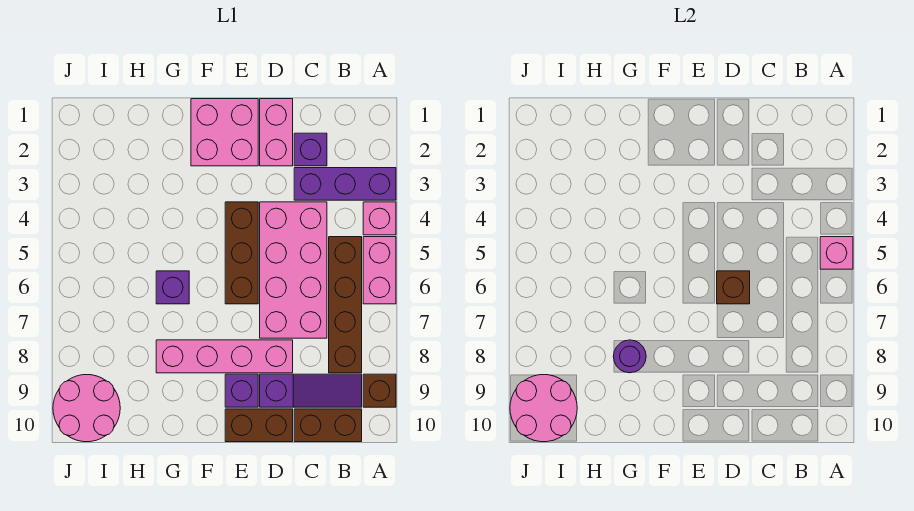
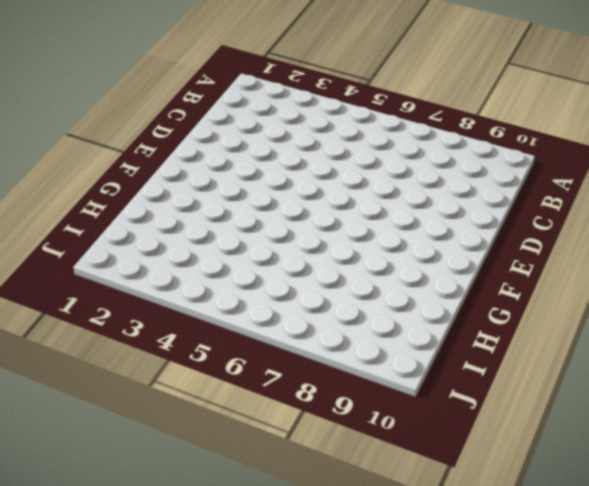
none -> purple 1x3 brick [294,168,396,200]
none -> pink 1x1 brick [363,202,396,235]
none -> pink 1x2 brick [363,237,396,304]

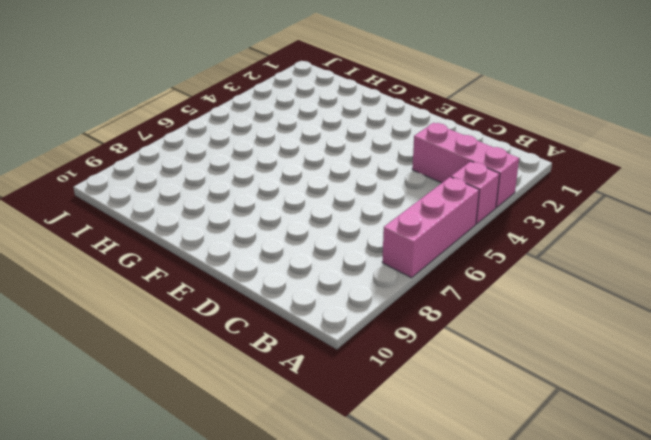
pink 1x3 brick [412,123,519,207] -> purple 1x3 brick [294,168,396,200]
pink 1x3 brick [382,177,479,278] -> pink 1x2 brick [363,237,396,304]
none -> brown 1x1 brick [363,374,396,407]
none -> brown 1x4 brick [329,237,362,373]
none -> purple 1x3 slope [260,374,362,407]

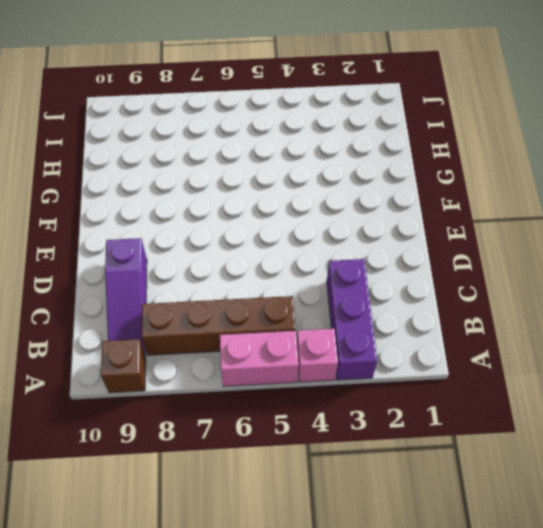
none -> brown 1x2 brick [294,409,362,442]
none -> purple 1x1 brick [294,133,327,166]
none -> pink 2x4 brick [260,202,327,338]

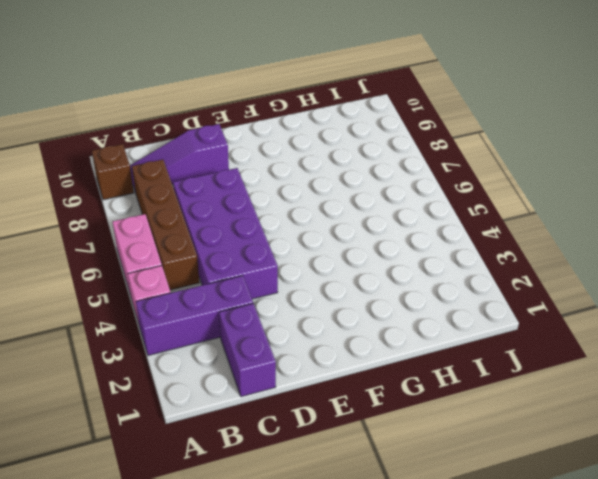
purple 1x2 brick [219,303,276,397] -> purple 1x1 brick [294,133,327,166]
purple 2x4 brick [173,168,278,299] -> pink 2x4 brick [260,202,327,338]
none -> brown 1x2 brick [294,409,362,442]
none -> pink 1x2 brick [260,99,293,166]
none -> pink 1x4 brick [156,340,293,373]

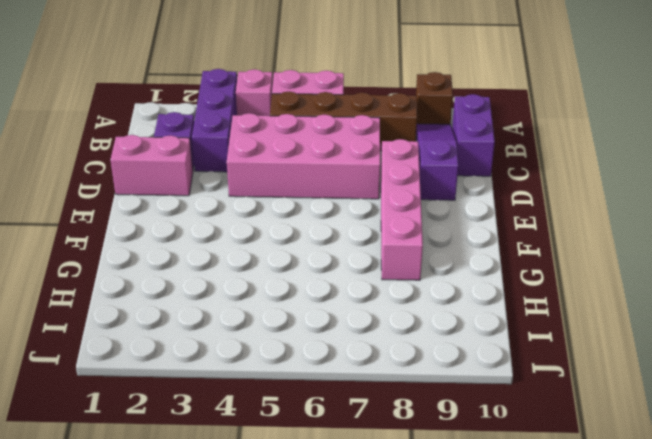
purple 1x2 brick [452,94,495,176] -> brown 1x2 brick [294,409,362,442]
none -> brown 1x2 brick [225,409,293,442]
none -> pink 2x2 brick [191,99,258,166]
none -> brown 1x3 brick [225,202,258,304]

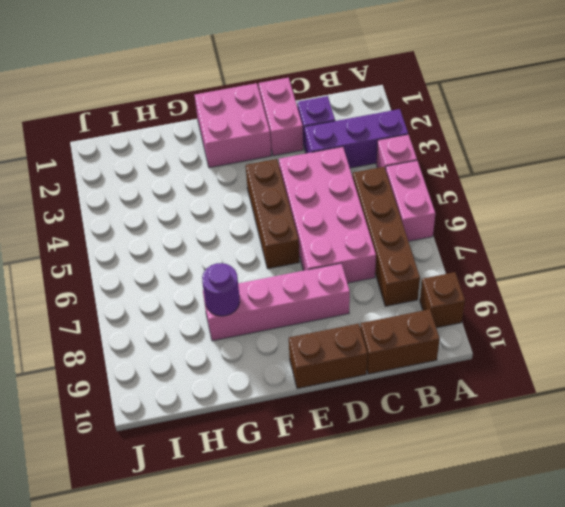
none -> purple 1x3 slope [260,374,362,407]
none -> purple 1x1 brick [225,374,258,407]
none -> purple 1x1 brick [156,271,189,304]

